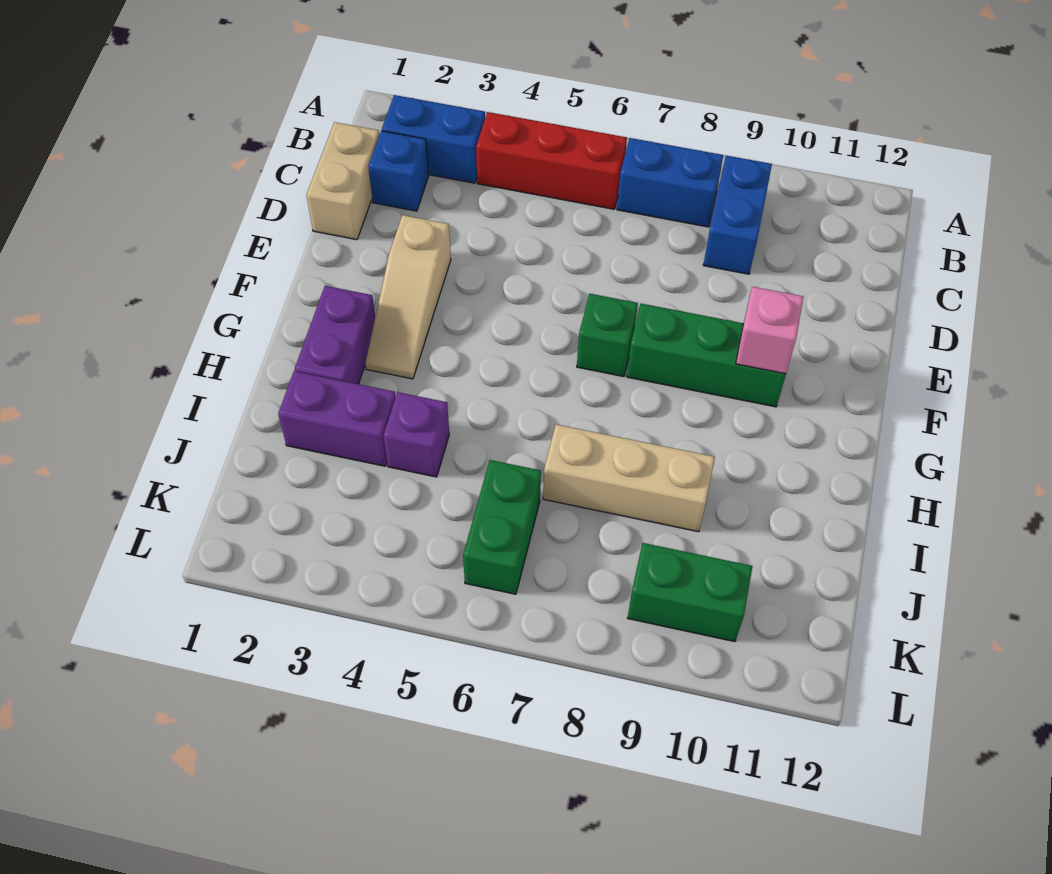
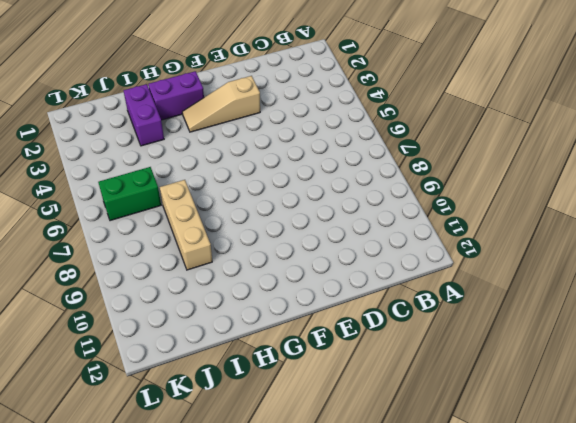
none -> blue 1x2 brick [382,95,485,183]
none -> red 1x3 brick [476,112,627,209]
none -> blue 1x2 brick [617,138,723,227]

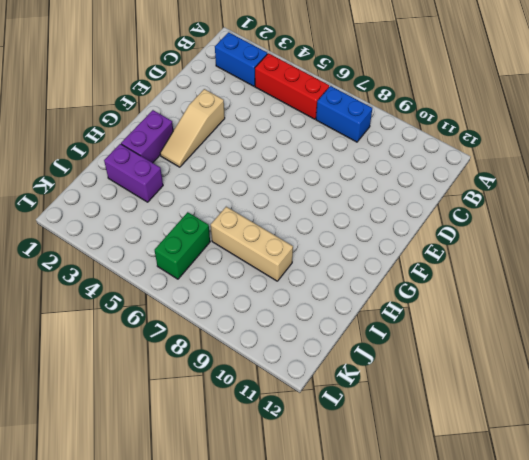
none -> blue 1x2 brick [703,155,772,274]
none -> tan 1x2 brick [306,122,379,240]
none -> blue 1x1 brick [368,131,429,211]

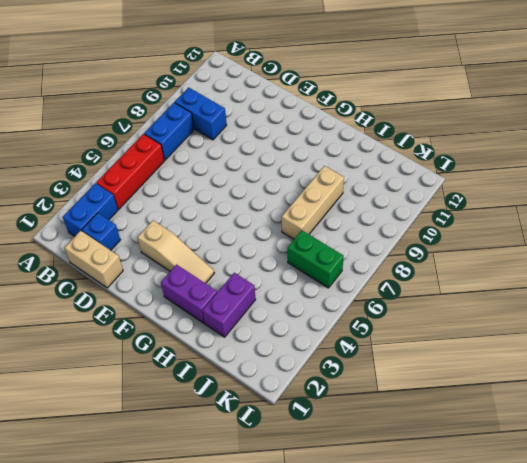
none -> green 1x1 brick [577,294,638,377]
none -> green 1x3 brick [627,304,786,407]
none -> purple 1x1 brick [384,392,449,477]

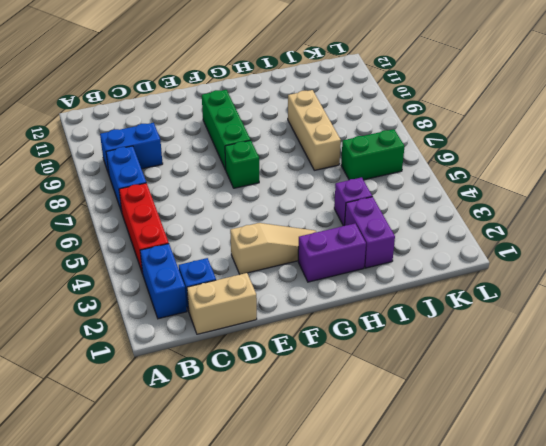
none -> green 1x2 brick [628,543,753,642]
none -> pink 1x1 brick [736,287,803,374]

